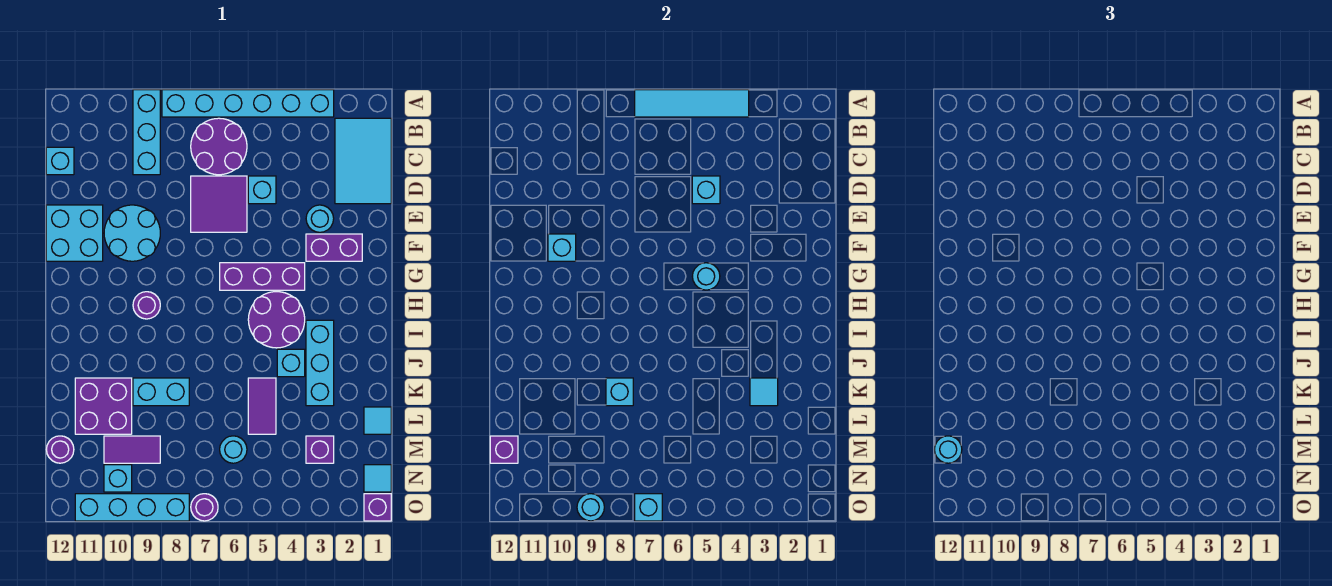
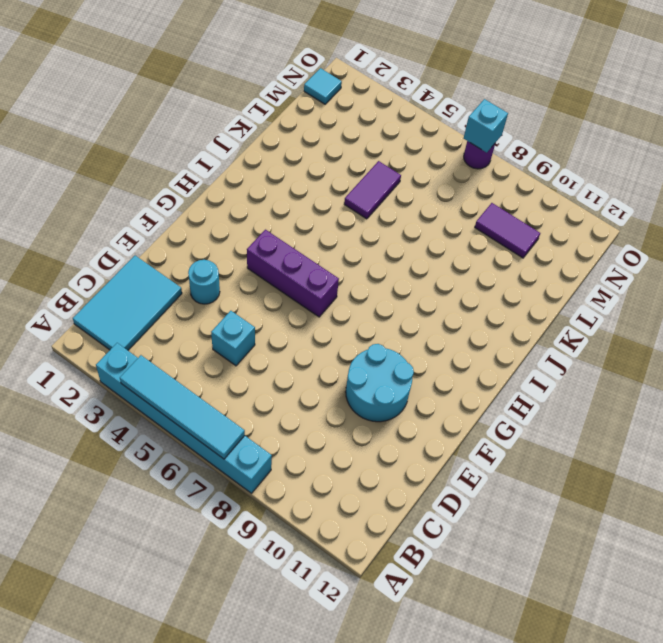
none -> cyan 1x3 brick [133,90,160,175]
none -> purple 2x2 round brick [191,118,247,175]
none -> cyan 1x1 brick [46,147,74,175]
none -> purple 2x2 tile [191,176,247,232]

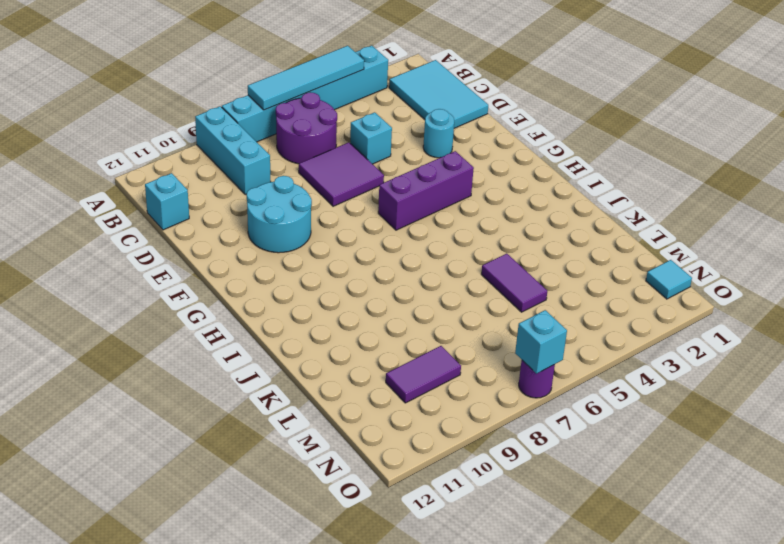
none -> cyan 2x2 brick [46,205,103,261]
none -> purple 1x2 brick [306,234,362,261]
none -> purple 2x2 round brick [248,292,305,348]
none -> purple 1x1 round brick [133,292,160,319]

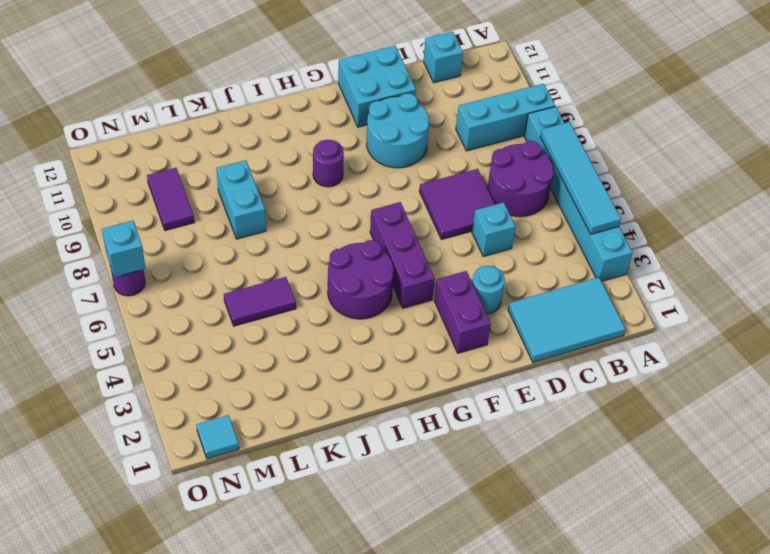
none -> cyan 1x3 brick [306,320,334,406]
none -> cyan 1x1 brick [277,349,305,377]
none -> purple 2x2 brick [75,378,132,434]
none -> cyan 1x1 tile [364,407,391,434]

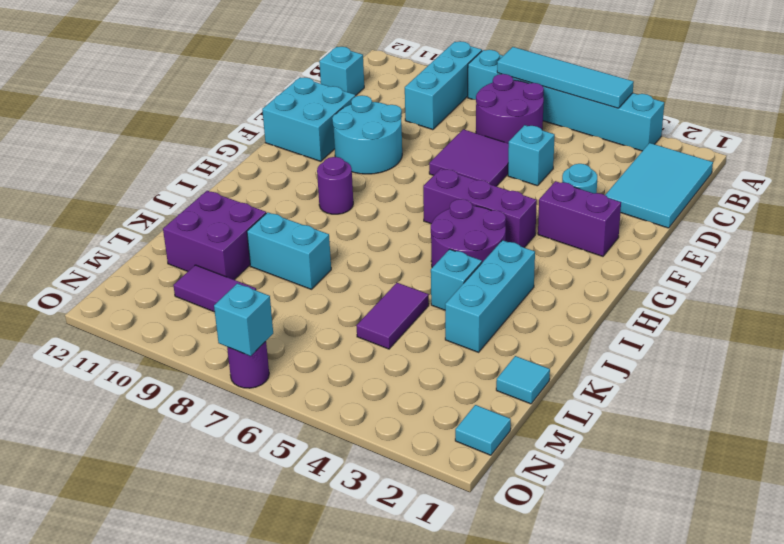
none -> purple 1x1 brick [306,436,334,463]
none -> cyan 1x1 round brick [220,436,247,463]
none -> purple 1x1 round brick [46,436,74,463]
none -> cyan 1x1 brick [104,465,132,492]

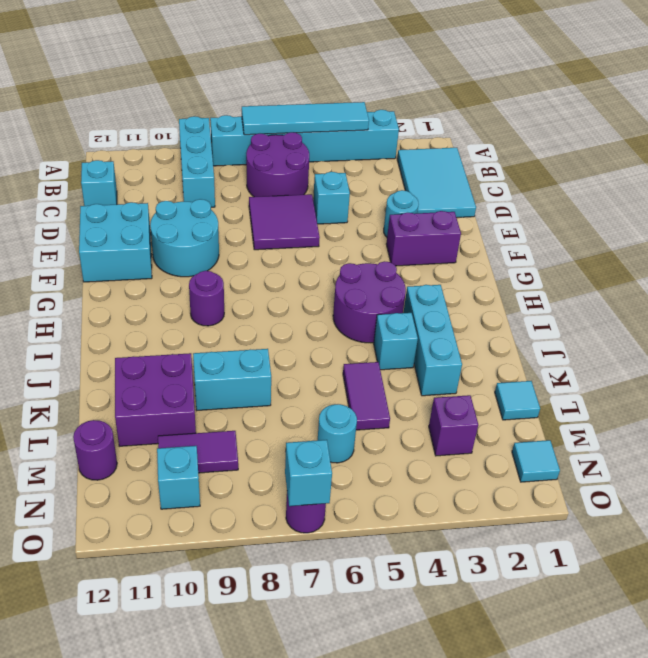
none -> purple 1x3 brick [220,263,305,290]
none -> purple 1x1 brick [364,494,391,521]
none -> cyan 1x4 brick [75,494,189,521]
none -> cyan 1x1 brick [692,176,720,204]

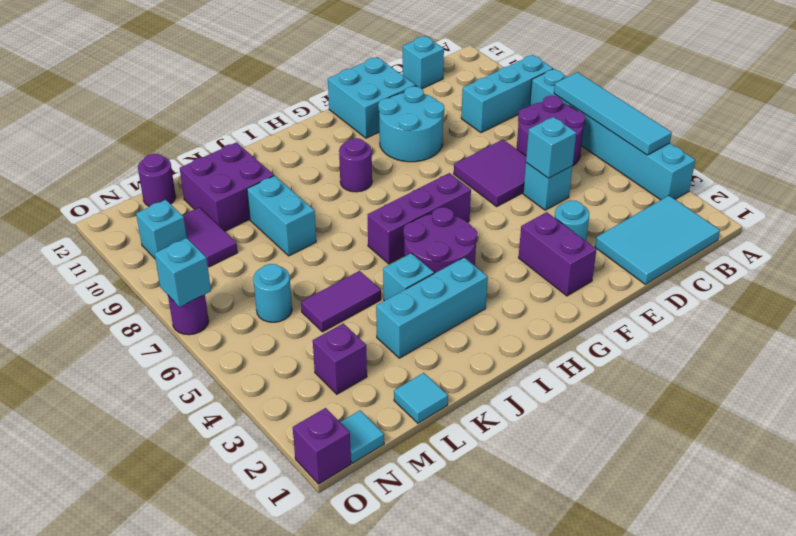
purple 1x3 brick [368,173,471,264] -> purple 1x3 brick turned to [220,263,305,290]
none -> cyan 1x4 brick [75,494,189,521]
none -> cyan 1x1 brick [548,234,576,261]
none -> cyan 1x1 round brick [692,263,720,290]
none -> cyan 1x1 tile [750,378,778,406]

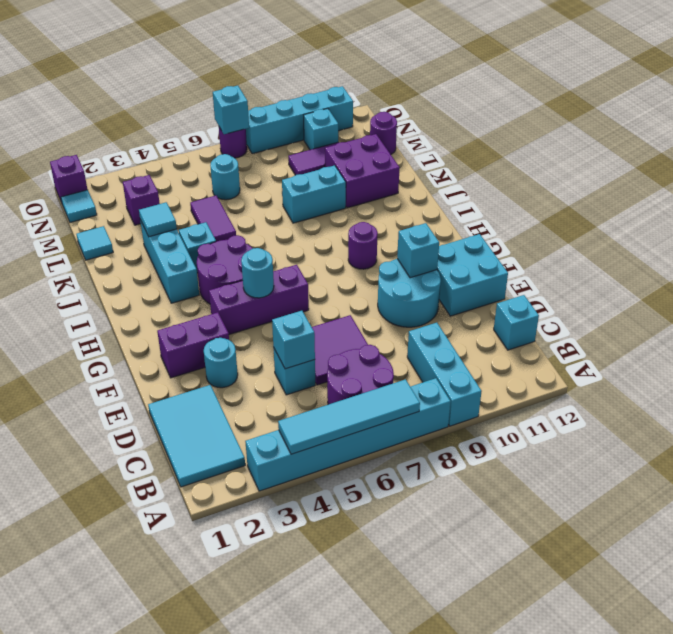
none -> cyan 1x1 brick [606,378,633,406]
none -> purple 1x1 brick [490,436,518,463]
none -> cyan 1x1 round brick [577,494,604,521]
none -> cyan 1x1 round brick [934,436,962,463]

